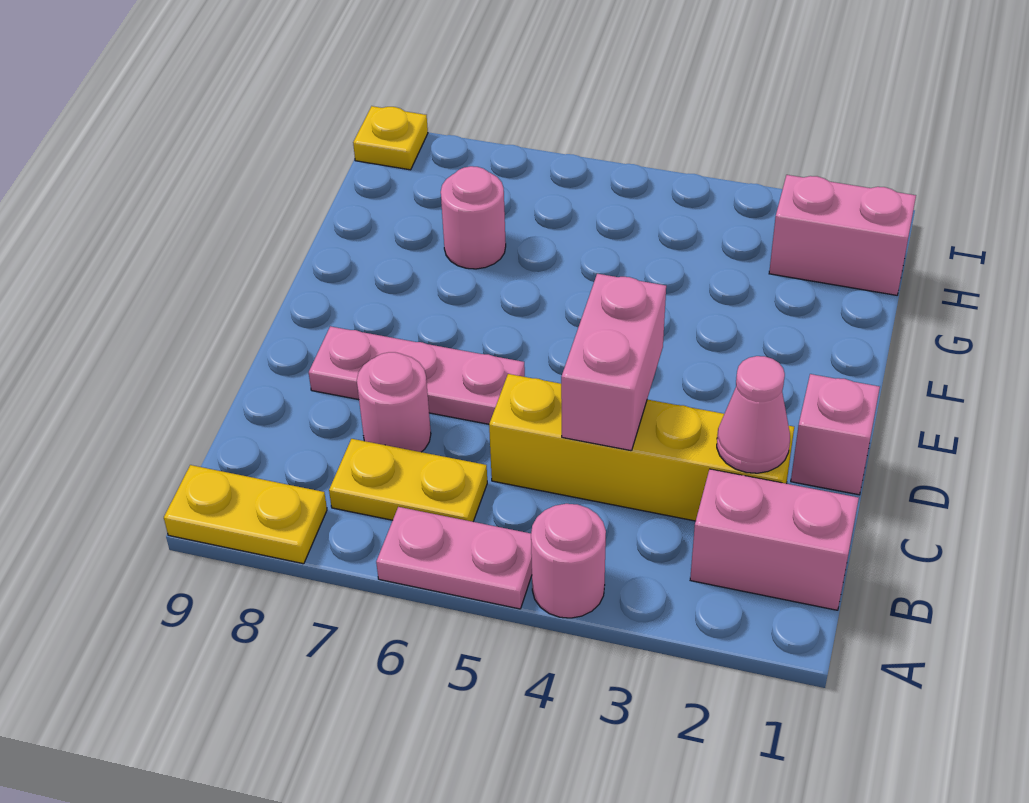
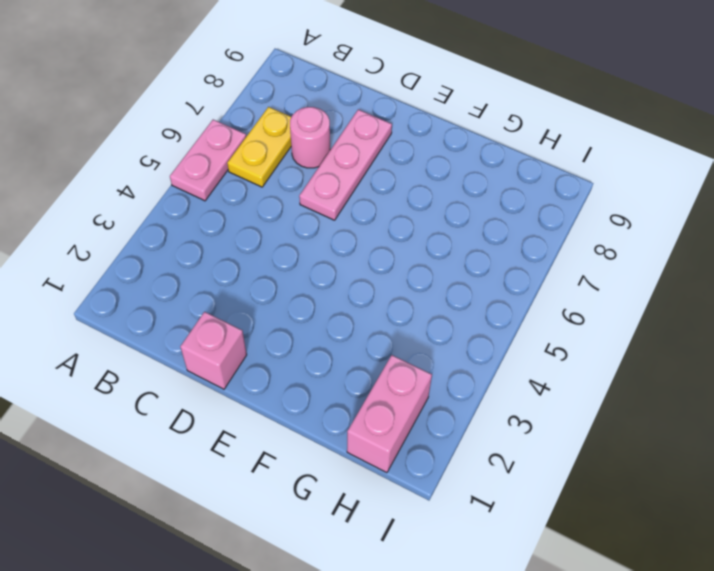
none -> pink 1x1 round brick [531,504,606,618]
none -> yellow 1x2 plate [164,465,327,564]
none -> pink 1x2 brick [690,469,859,610]

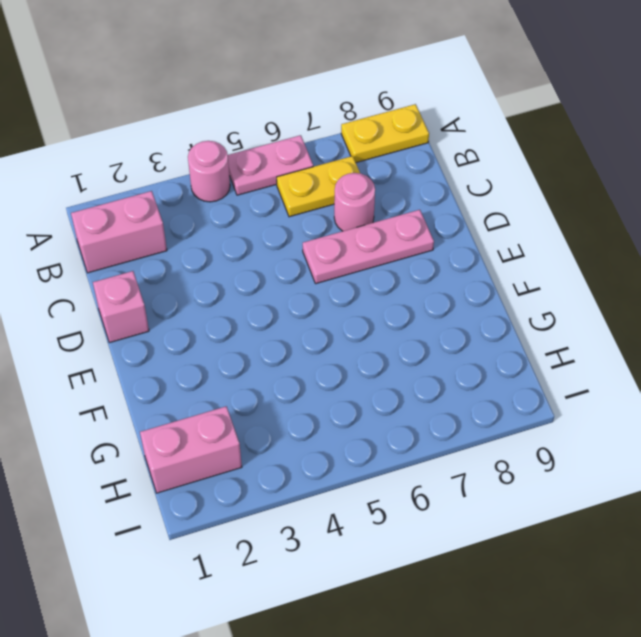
none -> yellow 1x4 brick [489,374,794,521]
none -> pink 1x1 round brick [441,166,506,269]
none -> yellow 1x1 plate [353,106,428,170]

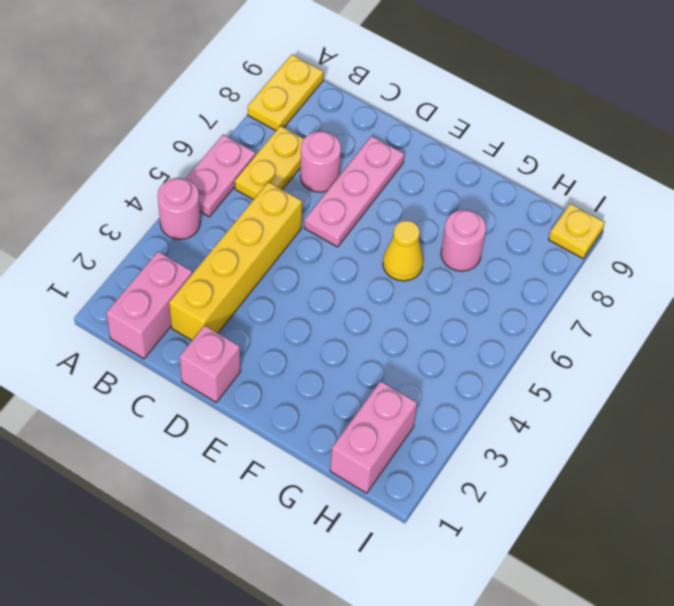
yellow 1x1 cone [383,221,423,281] -> none
none -> pink 1x1 cone [717,356,790,473]
none -> pink 1x2 brick [561,274,666,451]

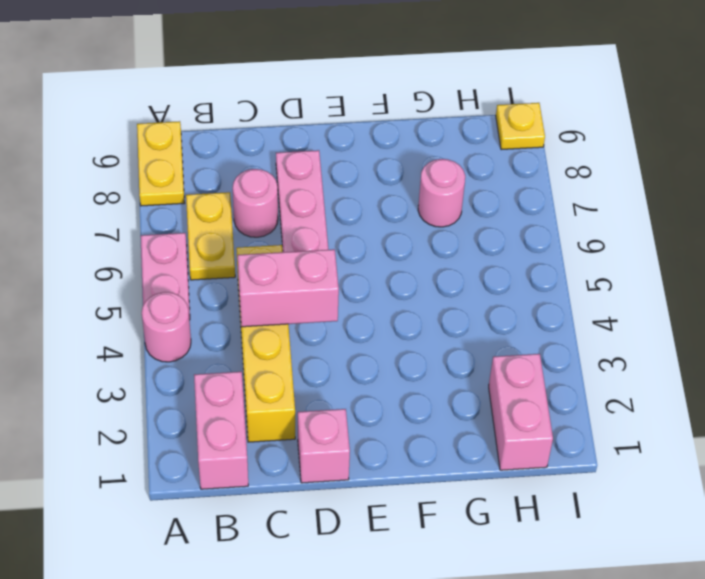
none -> pink 1x1 cone [717,356,790,473]

